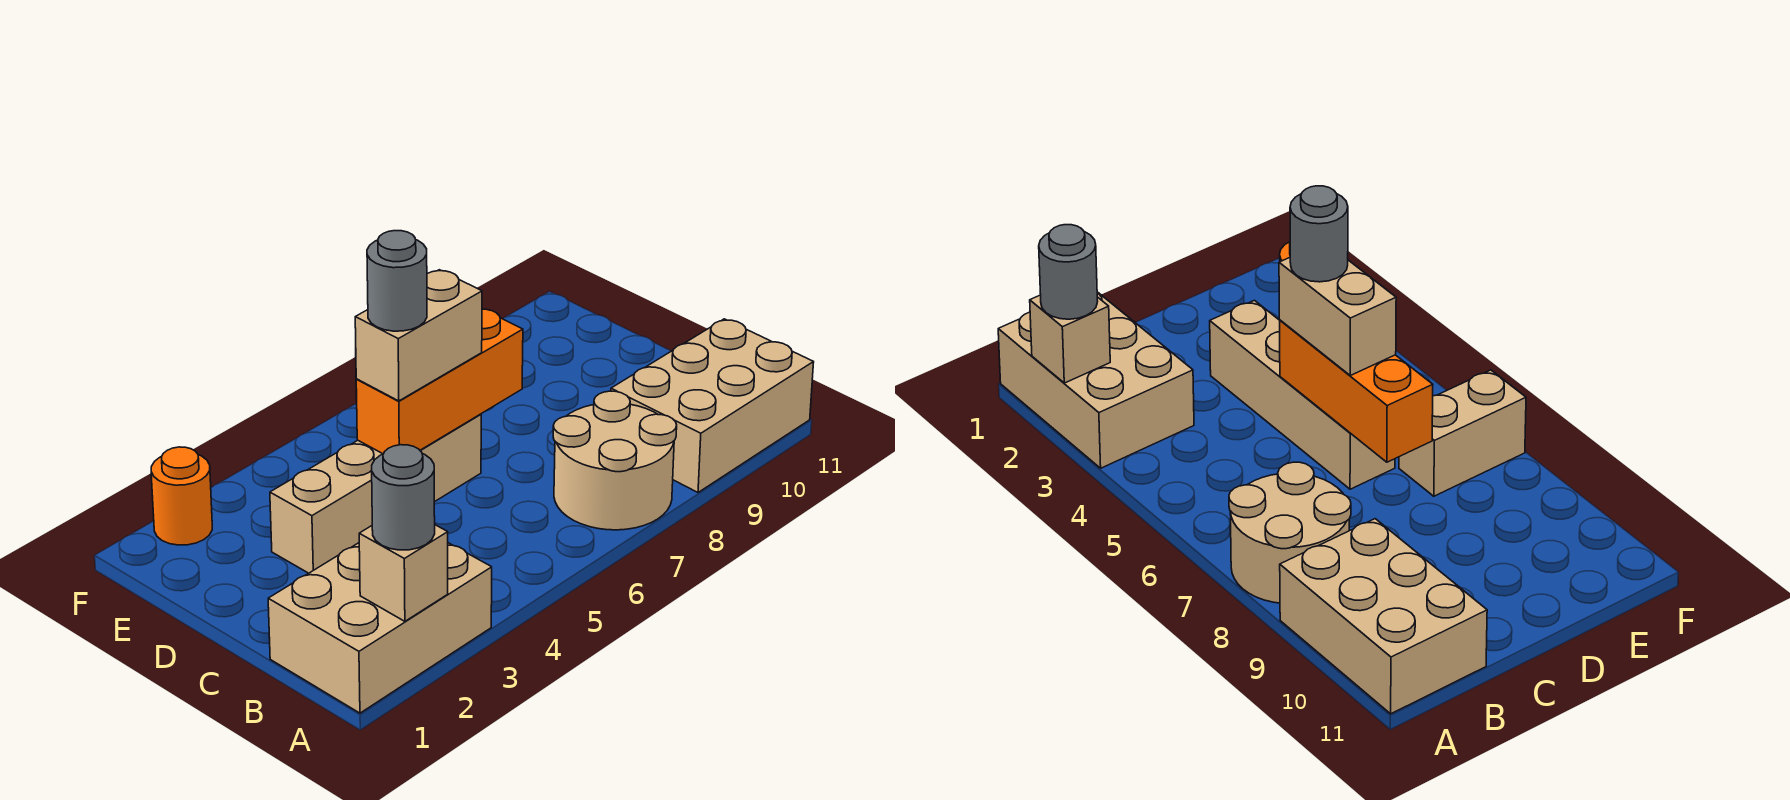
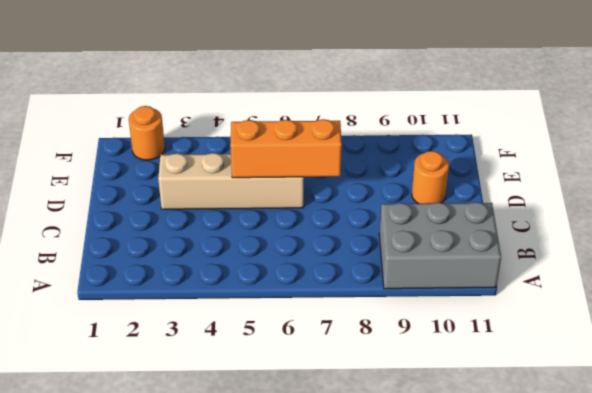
grey 2x3 brick [379,202,501,289] -> tan 2x3 brick [611,319,814,492]
orange 1x1 round brick [412,151,449,204] -> none
none -> tan 2x3 brick [268,543,492,713]
none -> tan 2x2 round brick [553,391,677,530]

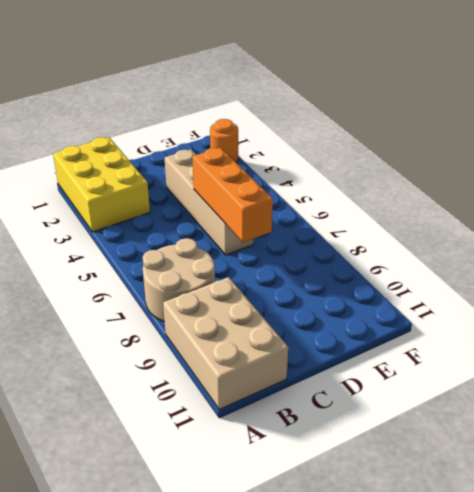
yellow 2x3 brick [53,137,150,232] -> tan 2x3 brick [268,543,492,713]
none -> tan 1x2 brick [1399,370,1526,496]
none -> tan 1x1 brick [359,525,448,621]

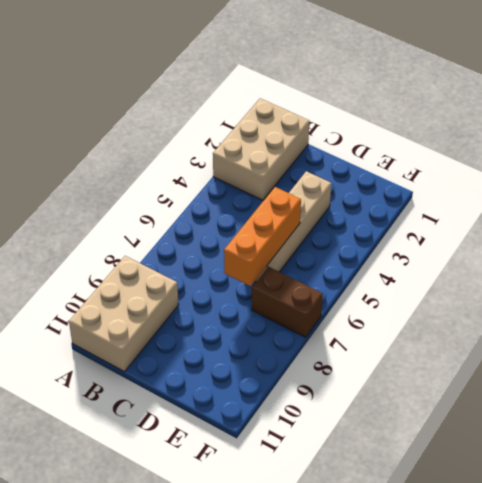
brown 1x2 brick [252,267,323,337] -> tan 1x2 brick [1399,370,1526,496]
none -> tan 2x2 round brick [553,391,677,530]
none -> orange 1x1 round brick [151,447,212,545]

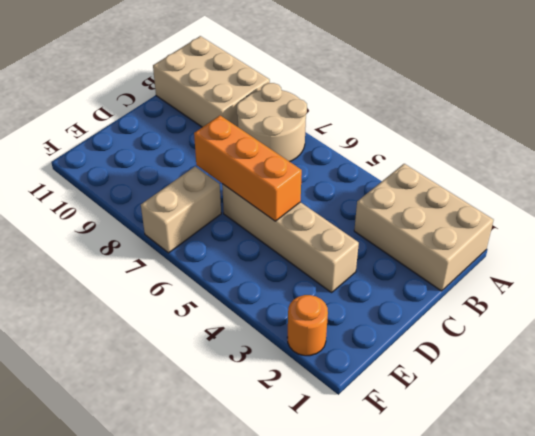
none -> tan 1x1 brick [359,525,448,621]
none -> grey 1x1 round brick [372,445,435,550]

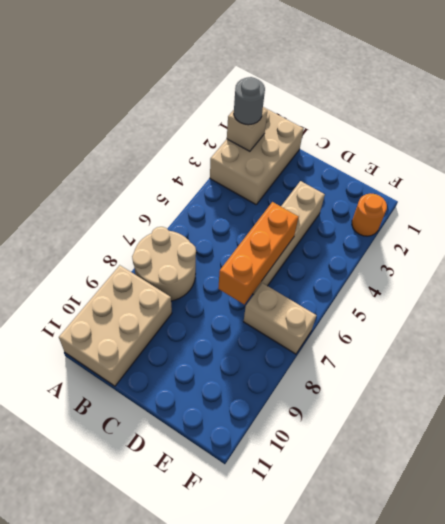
none -> tan 1x2 brick [355,270,482,401]
none -> grey 1x1 round brick [367,231,427,331]

